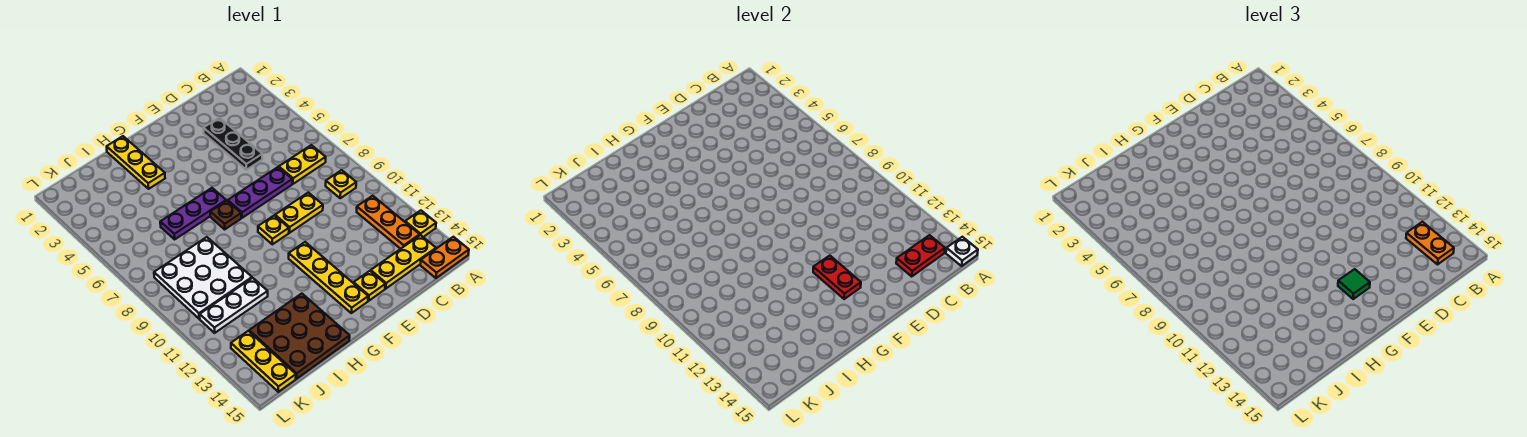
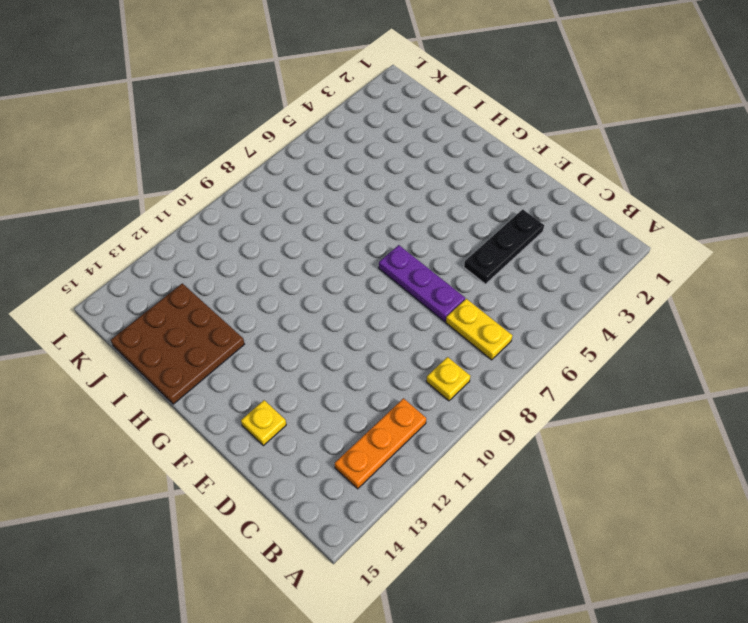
none -> yellow 1x1 plate [405,210,436,237]
none -> orange 1x2 plate [420,237,469,278]
none -> yellow 1x3 plate [371,235,436,289]

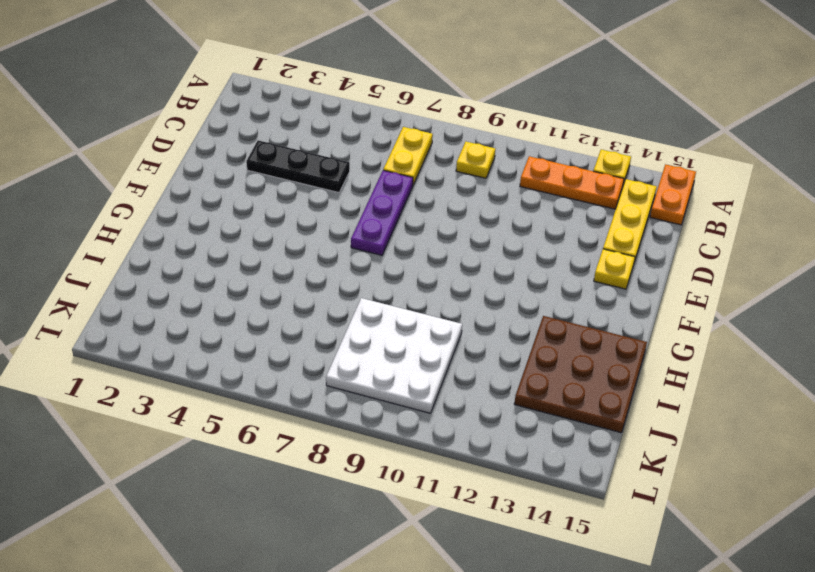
none -> yellow 1x2 plate [275,193,323,233]
none -> yellow 1x1 plate [258,215,289,244]
none -> yellow 1x4 plate [289,242,368,313]

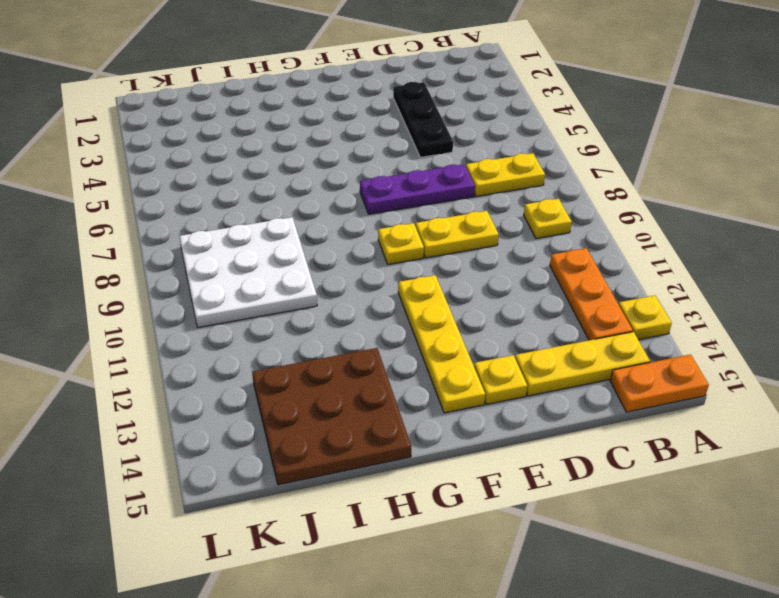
none -> purple 1x3 plate [160,188,226,239]
none -> brown 1x1 plate [210,201,241,229]
none -> yellow 1x3 plate [107,136,165,189]

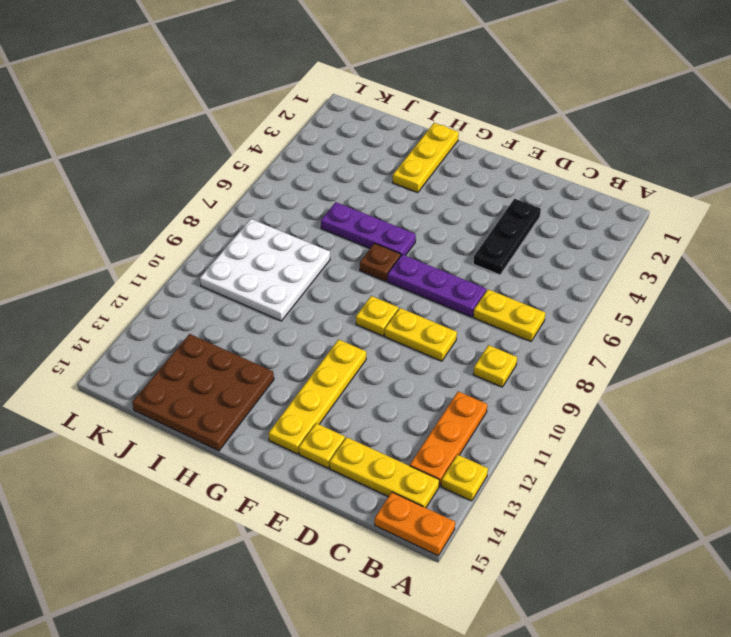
none -> white 1x3 plate [200,278,268,333]
none -> yellow 1x3 plate [231,331,296,392]
none -> white 1x1 plate [946,237,978,266]

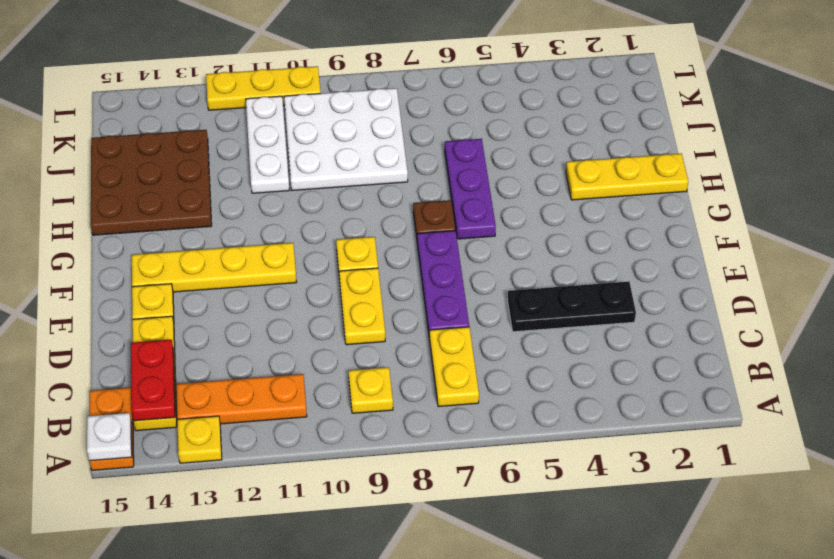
yellow 1x3 plate [206,66,321,110] -> yellow 1x3 plate moved to [231,331,296,392]
none -> red 1x2 plate [813,256,861,299]
none -> orange 1x2 plate [1406,222,1454,264]
none -> green 1x1 tile [1338,269,1370,299]

